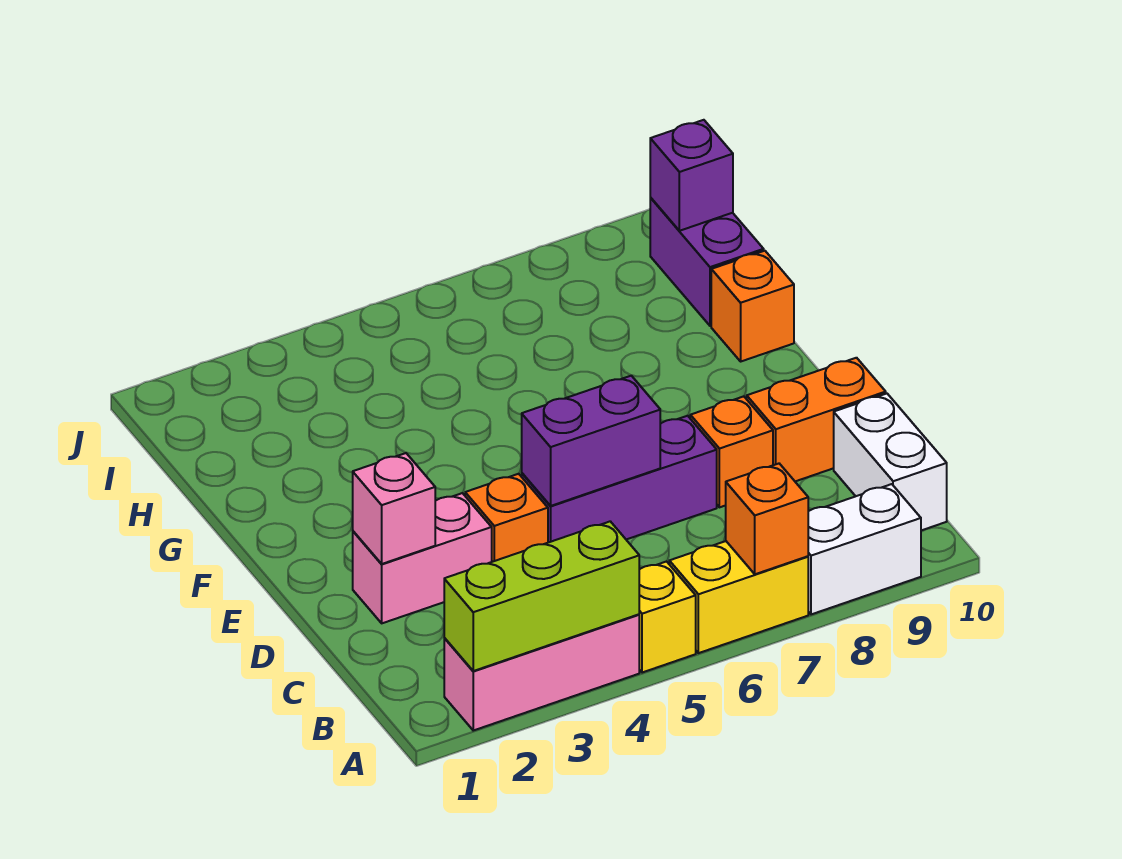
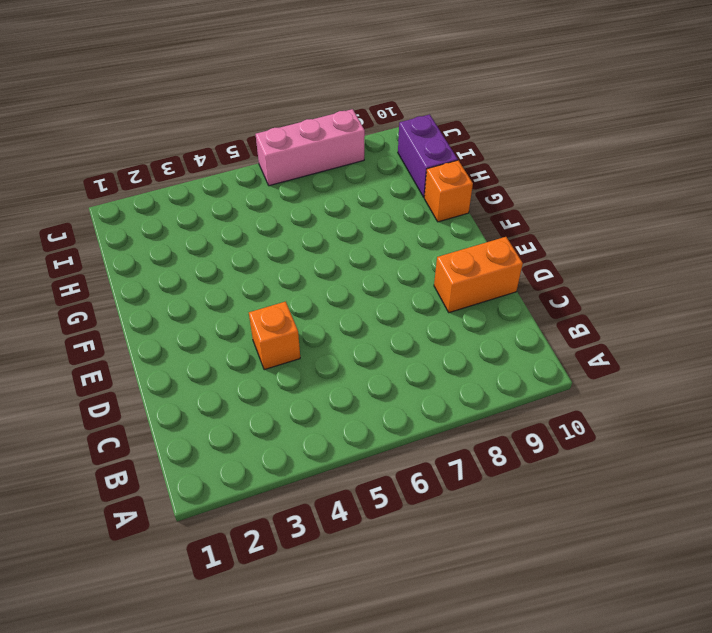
pink 1x3 brick [256,109,365,186] -> pink 1x3 brick moved to [444,614,639,730]
none -> yellow 1x1 brick [639,561,696,673]
none -> yellow 1x2 brick [669,541,808,653]
none -> white 1x2 brick [808,484,921,614]

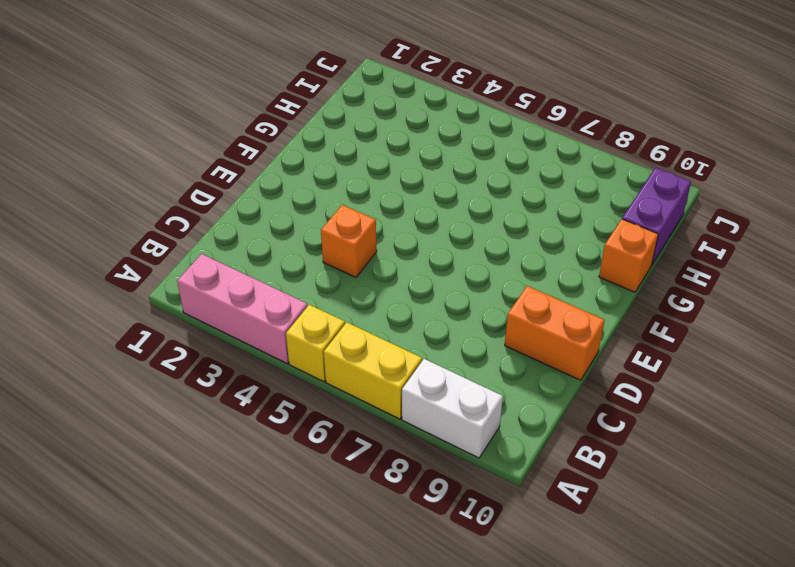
none -> white 1x2 brick [834,394,947,530]
none -> pink 1x2 brick [353,493,492,623]
none -> purple 1x3 brick [522,416,717,543]

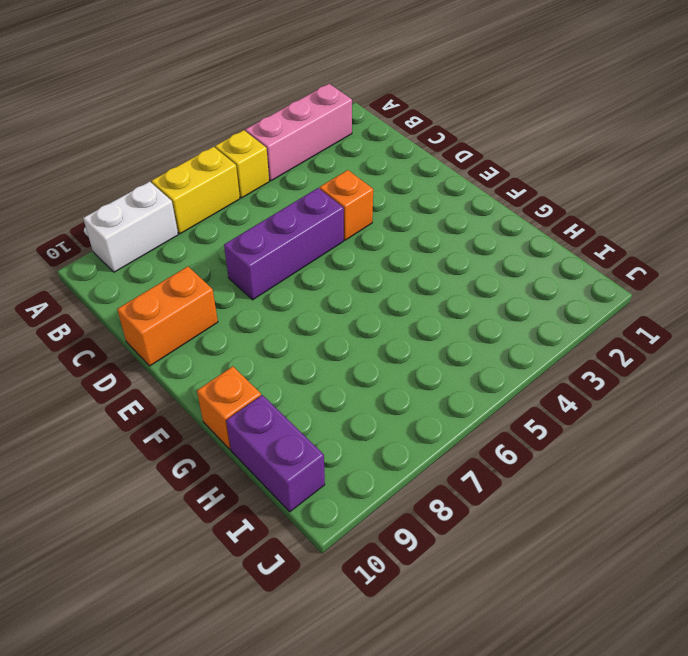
none -> white 1x2 brick [834,394,947,530]
none -> pink 1x2 brick [353,493,492,623]
none -> orange 1x1 brick [690,396,773,507]

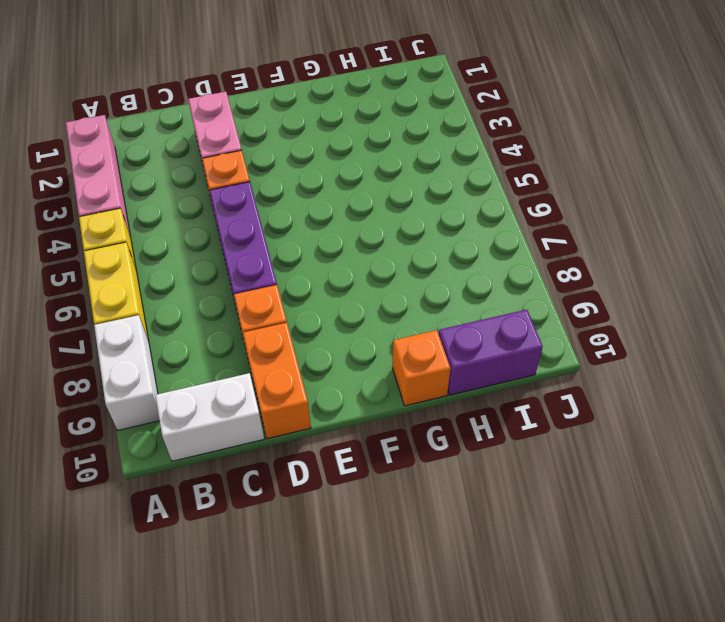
none -> lime 1x3 brick [444,521,639,671]
none -> orange 1x1 brick [726,464,808,574]
none -> pink 1x1 brick [353,453,435,564]

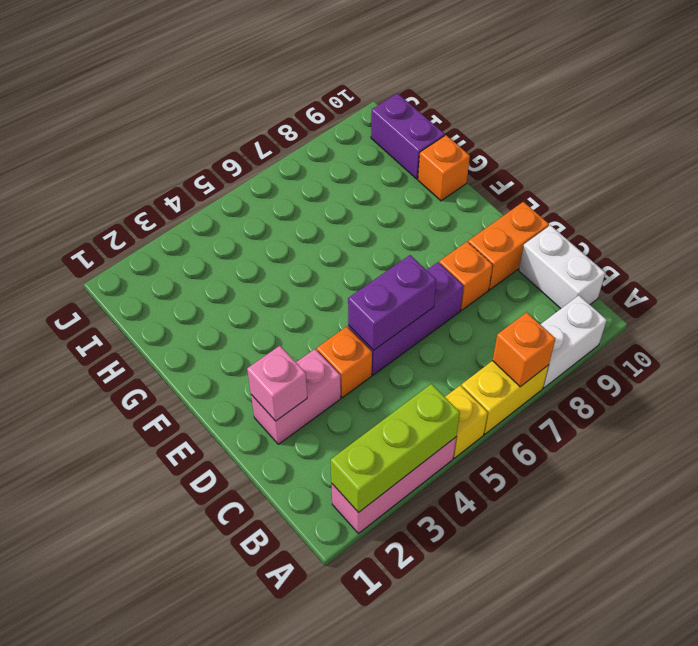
none -> purple 1x1 brick [650,120,733,231]

